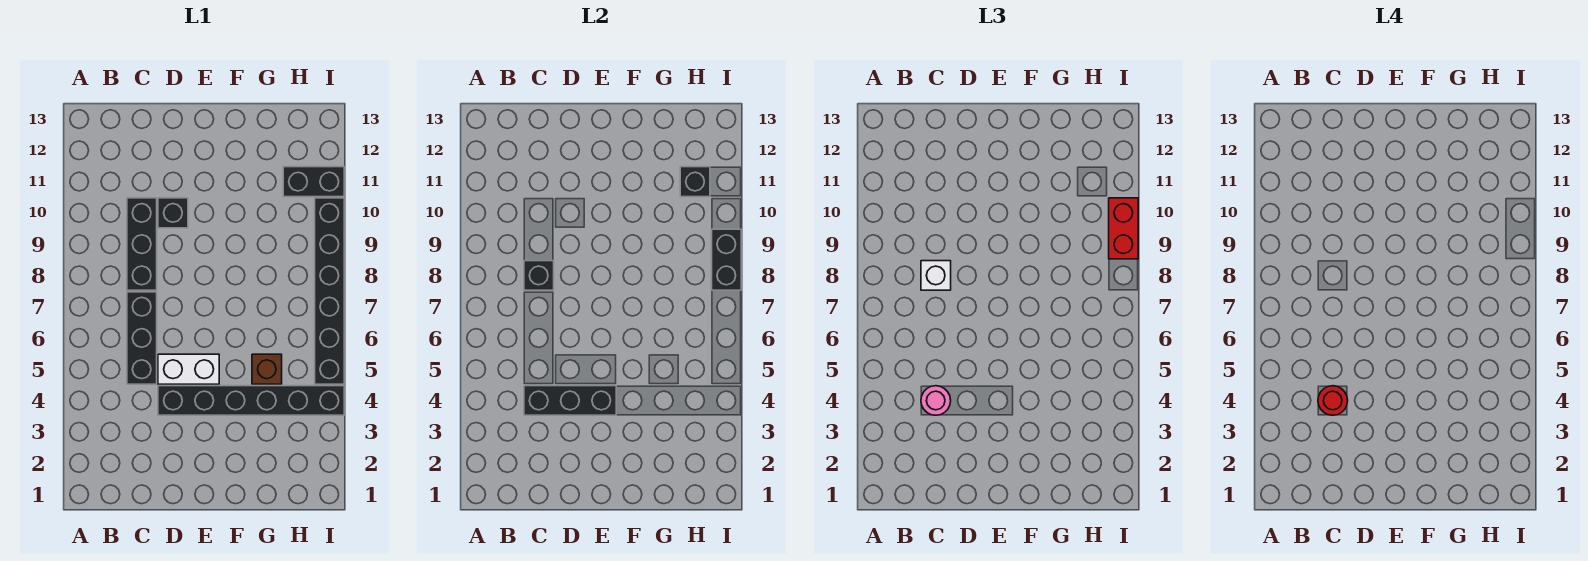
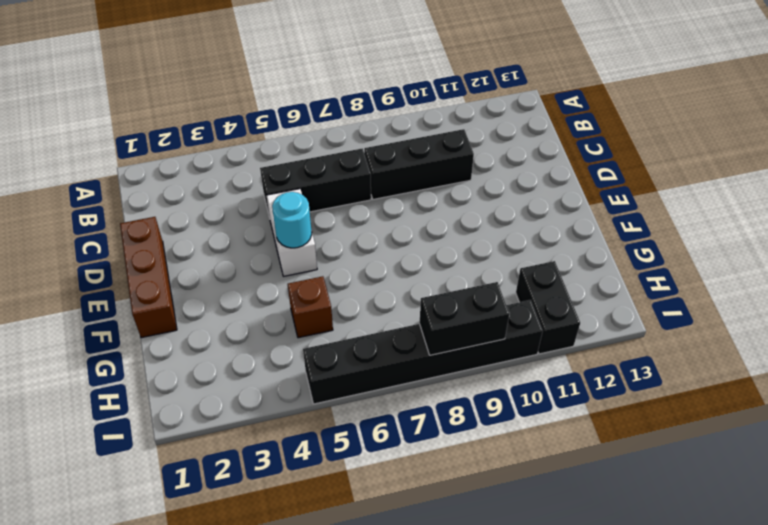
brown 1x3 brick [120,217,177,338] -> none
cyan 1x1 round brick [272,192,312,248] -> none
none -> black 1x6 brick [158,386,344,415]
none -> black 1x1 brick [158,198,188,228]
none -> black 1x3 brick [524,386,616,415]

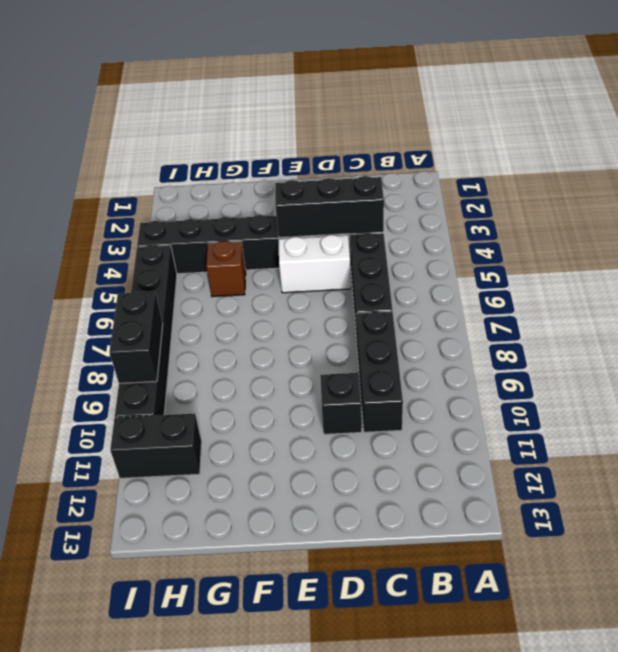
none -> black 1x1 brick [524,261,554,290]
none -> black 1x1 brick [680,167,710,197]
none -> pink 1x1 round brick [921,386,951,415]

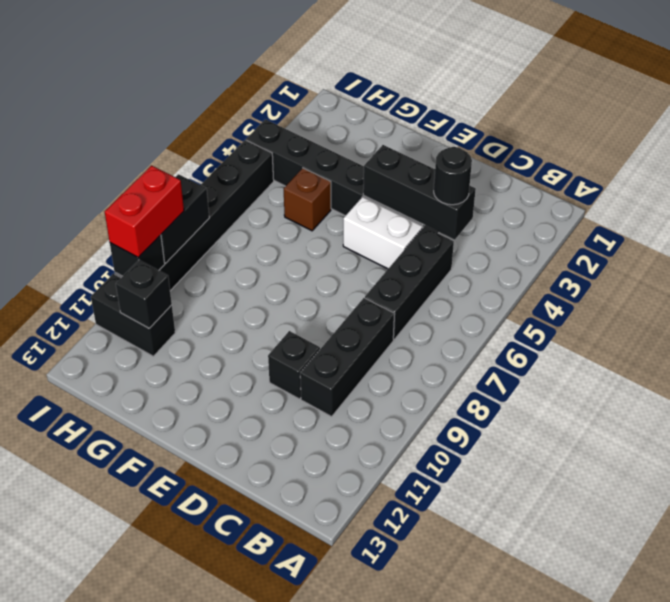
black 1x1 round brick [434,147,472,205] -> pink 1x1 round brick [921,386,951,415]
black 1x1 brick [110,235,165,276] -> black 1x1 brick moved to [524,261,554,290]
none -> white 1x1 brick [921,261,951,290]
none -> red 1x1 round brick [1318,386,1348,415]

